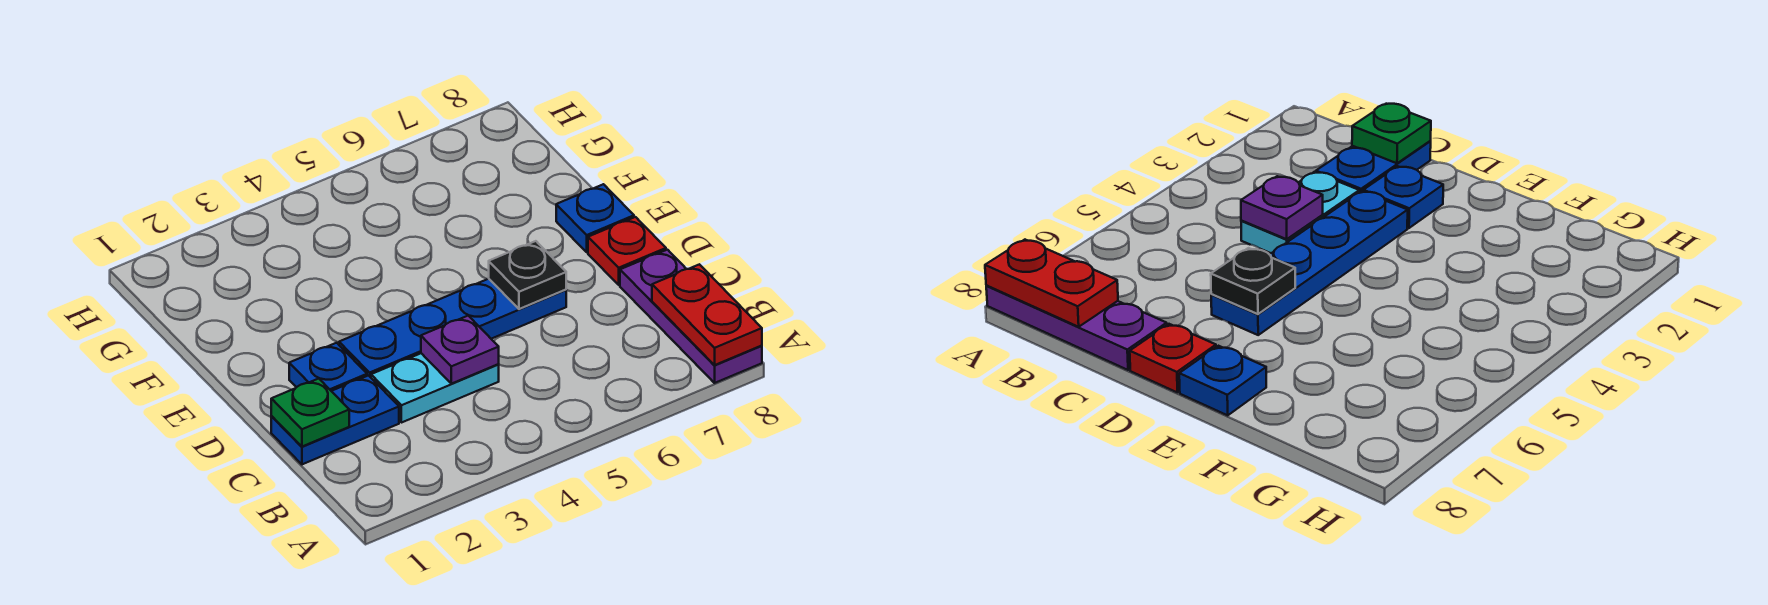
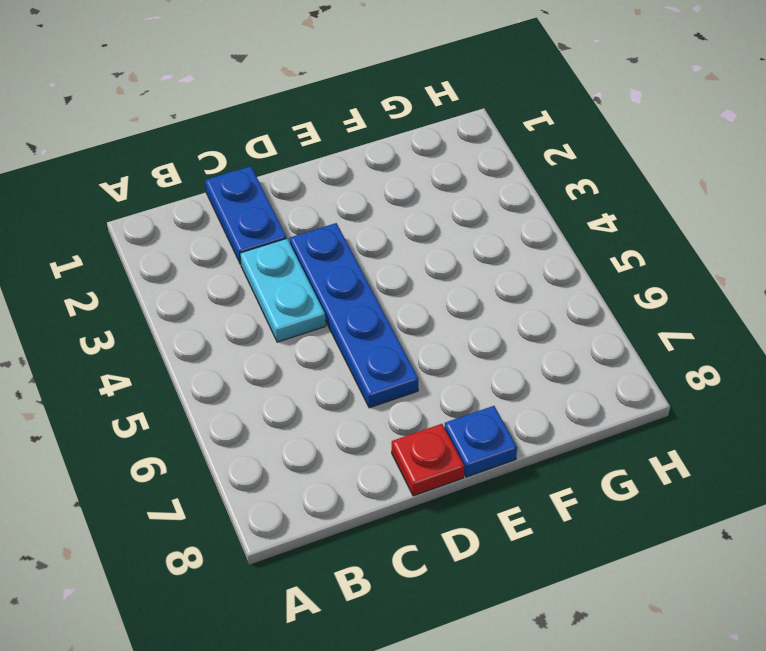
none -> purple 1x3 plate [620,250,762,383]
none -> blue 1x1 plate [289,343,367,391]

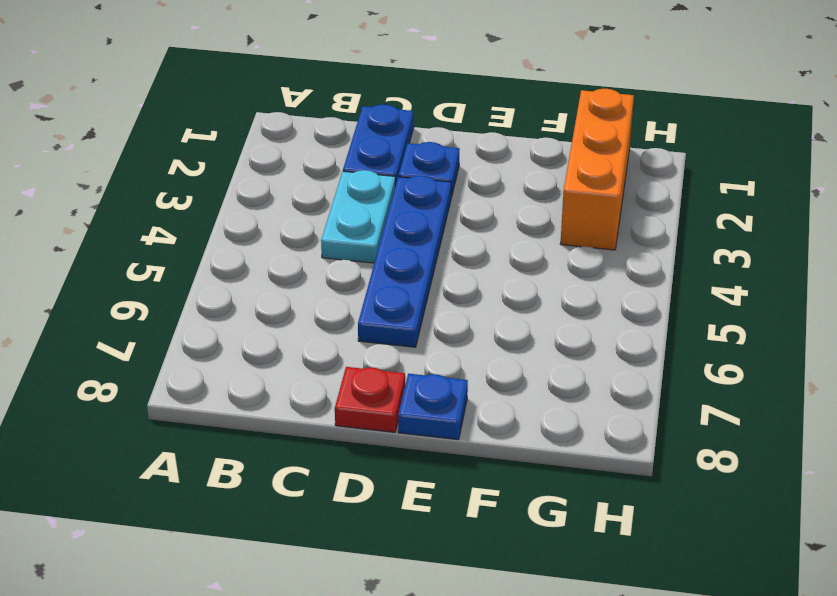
orange 1x3 brick [560,89,634,250] -> none
none -> purple 1x3 plate [620,250,762,383]
none -> red 1x2 plate [652,264,762,365]

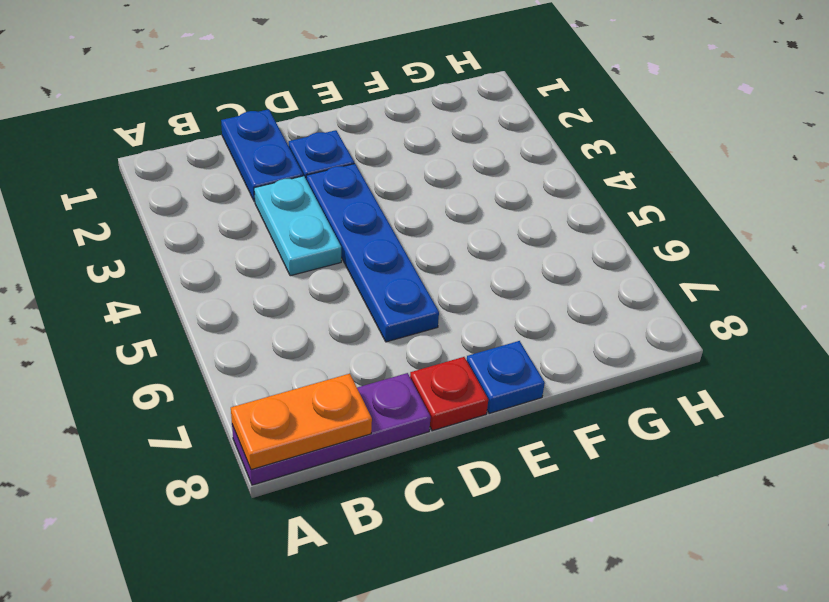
orange 1x2 plate [231,374,372,470] -> red 1x2 plate [652,264,762,365]
none -> green 1x1 plate [271,379,349,447]
none -> purple 1x1 plate [421,316,499,384]

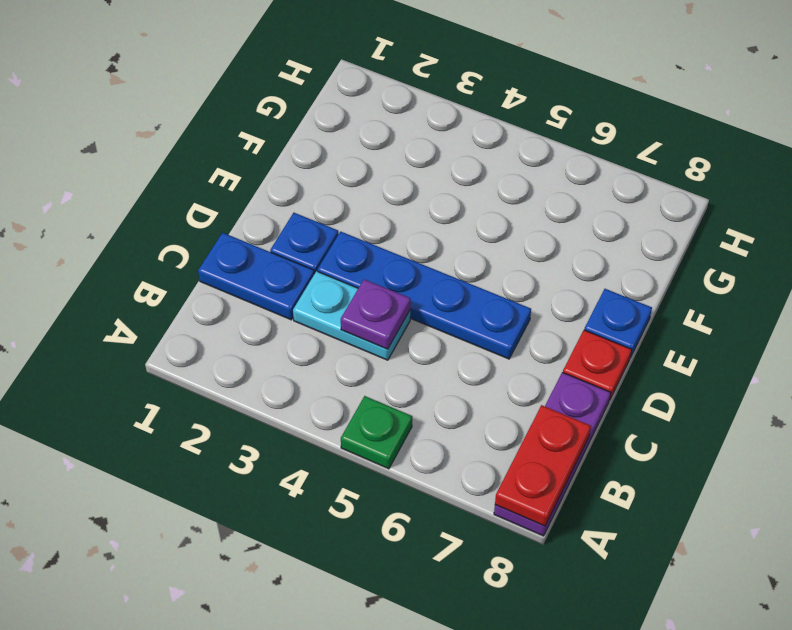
green 1x1 plate [341,396,412,469] -> green 1x1 plate moved to [271,379,349,447]
none -> black 1x1 plate [489,241,566,309]

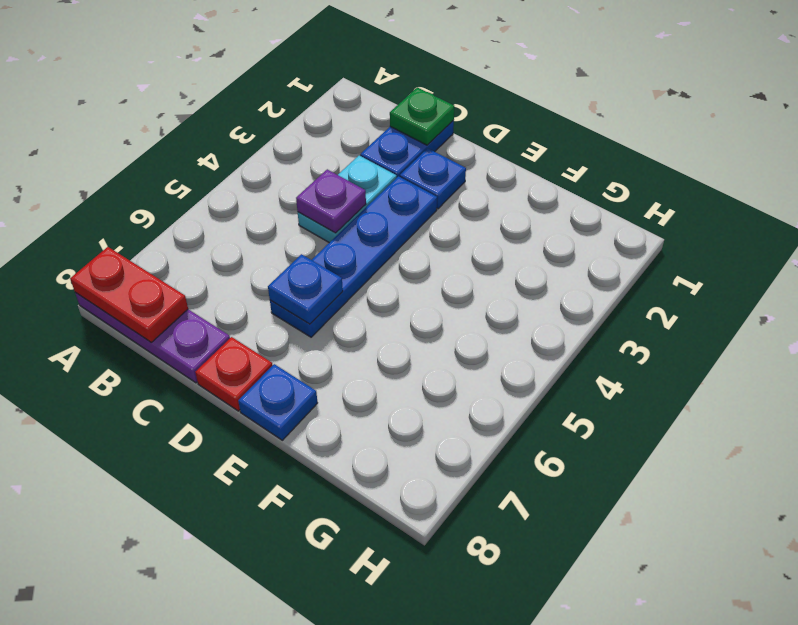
blue 1x1 plate [268,254,343,324] -> black 1x1 plate [489,241,566,309]

